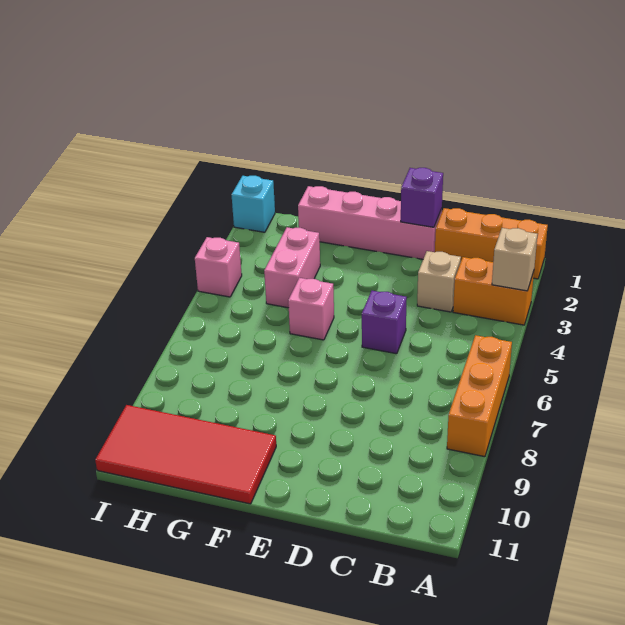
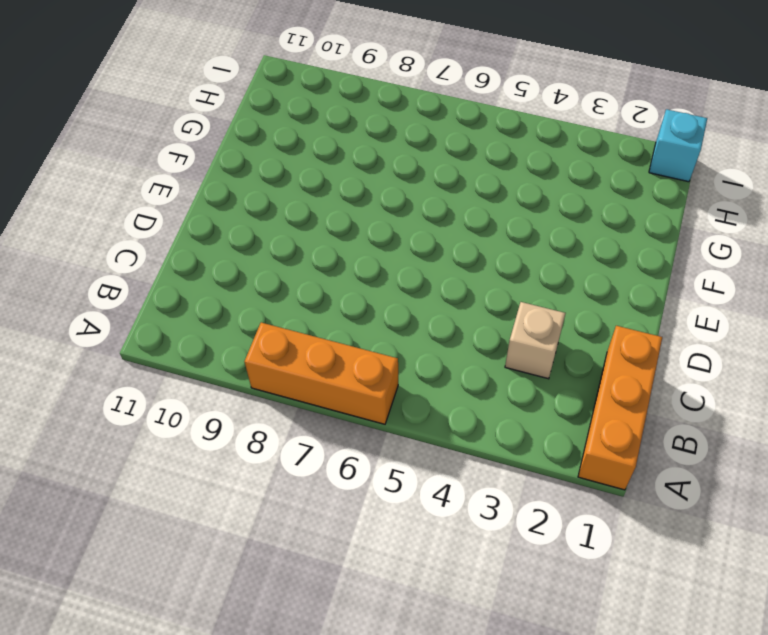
none -> orange 1x2 brick [453,257,534,325]
none -> pink 1x4 brick [298,186,442,259]
none -> purple 1x1 brick [362,291,407,354]

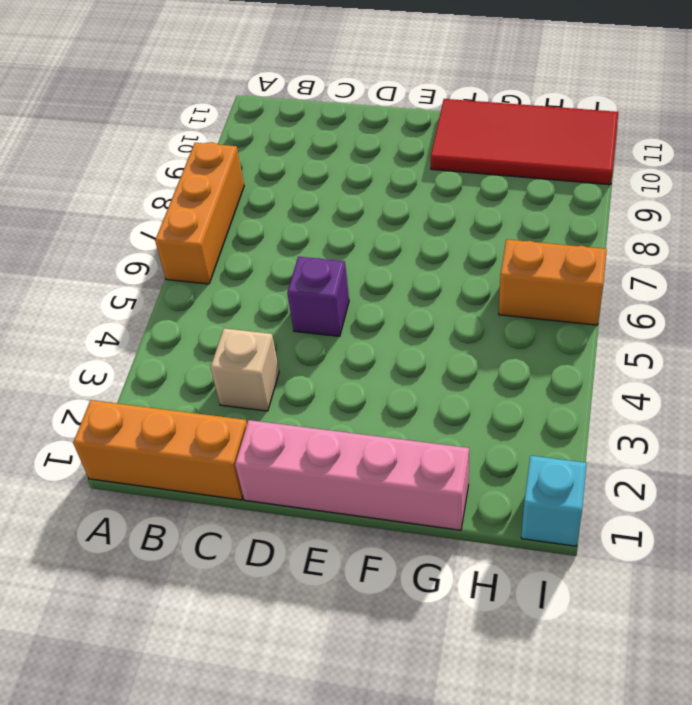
orange 1x2 brick [499,239,607,325] -> orange 1x2 brick moved to [453,257,534,325]
none -> pink 1x1 brick [288,278,334,340]
none -> pink 1x2 brick [264,227,320,308]
none -> pink 1x1 brick [195,237,242,297]

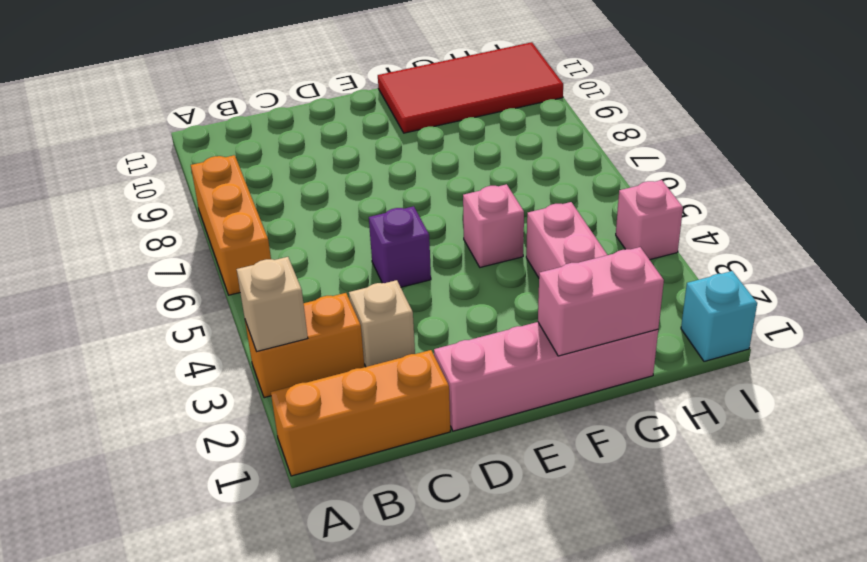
pink 1x2 brick [538,247,664,356] -> none
none -> purple 1x1 brick [401,168,443,227]

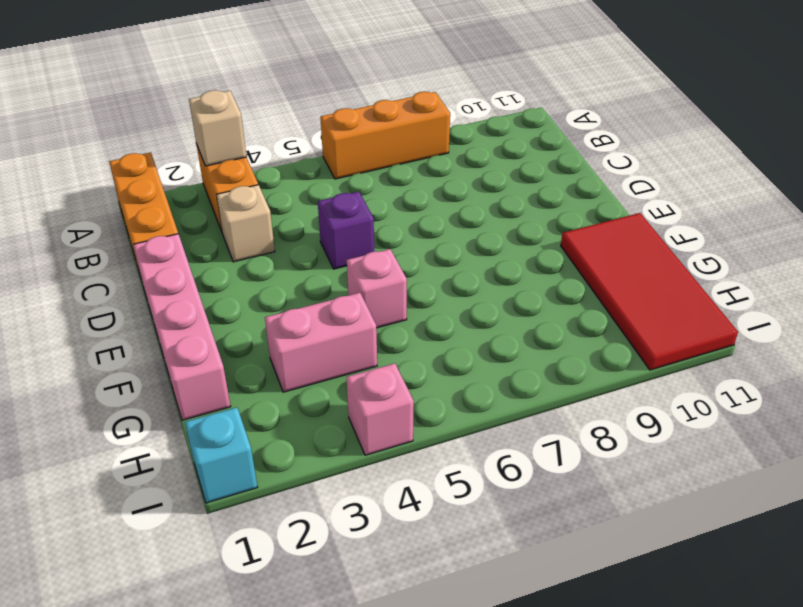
none -> purple 1x1 brick [401,168,443,227]

